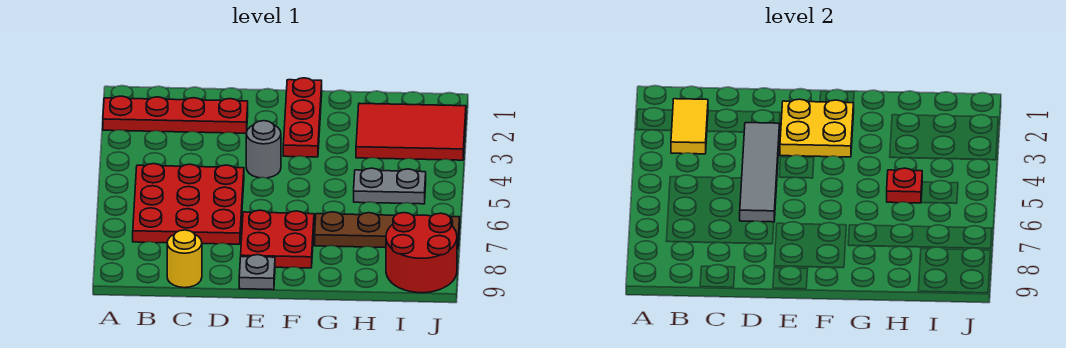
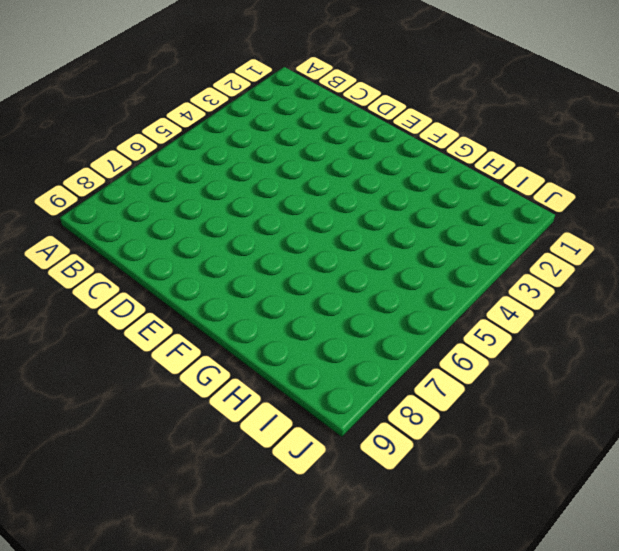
none -> red 1x4 plate [103,96,248,133]
none -> red 3x3 plate [133,164,244,244]
none -> yellow 1x1 round brick [167,230,202,288]

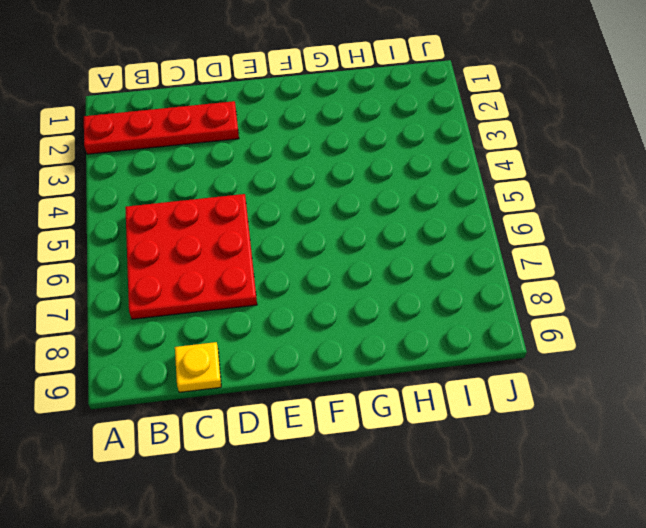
yellow 1x1 plate [175,342,221,392] -> yellow 1x1 round brick [167,230,202,288]
none -> grey 1x1 round brick [246,121,281,178]
none -> red 2x2 plate [241,210,314,268]
none -> grey 1x1 plate [239,255,275,290]

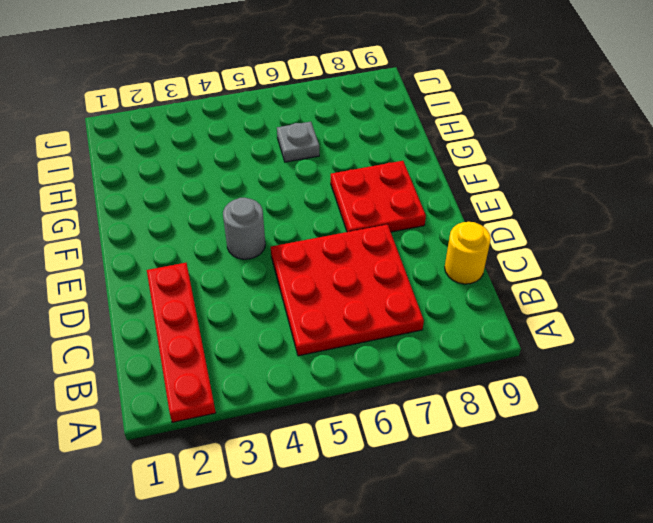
grey 1x1 plate [277,122,319,162] -> grey 1x1 plate moved to [239,255,275,290]
none -> red 1x3 plate [283,78,322,157]
none -> brown 1x4 plate [315,212,460,249]
none -> red 2x3 tile [356,103,466,160]

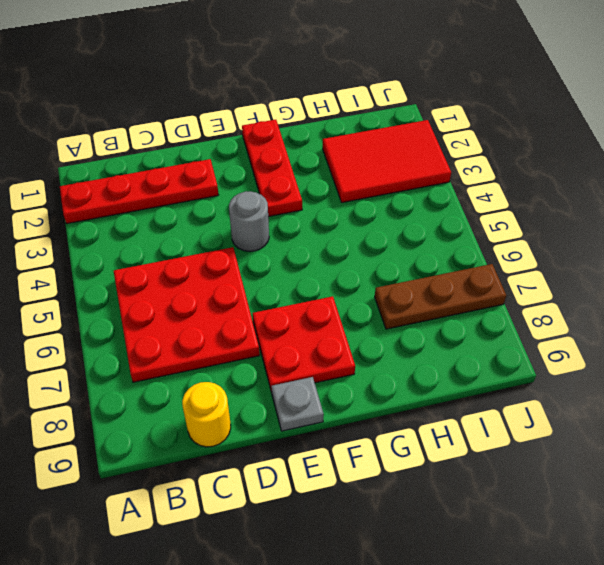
brown 1x3 plate [375,264,506,329] -> brown 1x4 plate [315,212,460,249]
none -> grey 1x2 plate [354,168,426,204]
none -> red 2x2 round brick [386,213,457,293]
none -> yellow 1x2 tile [671,99,708,154]

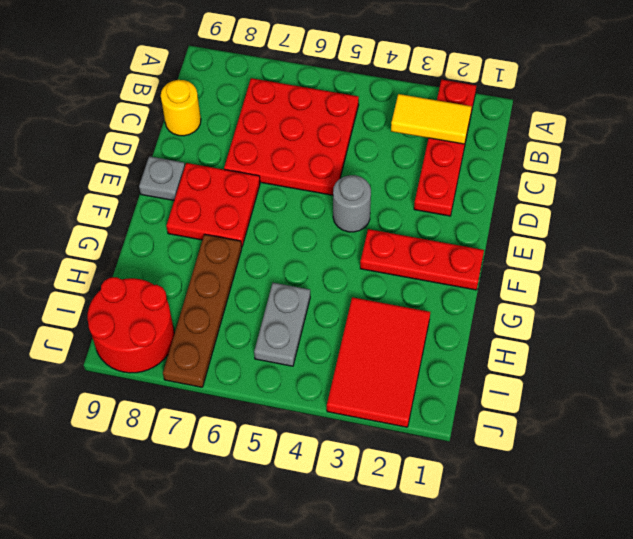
none -> grey 1x4 tile [740,123,780,222]
none -> yellow 2x2 plate [780,99,854,157]
none -> red 1x1 plate [887,168,922,203]

